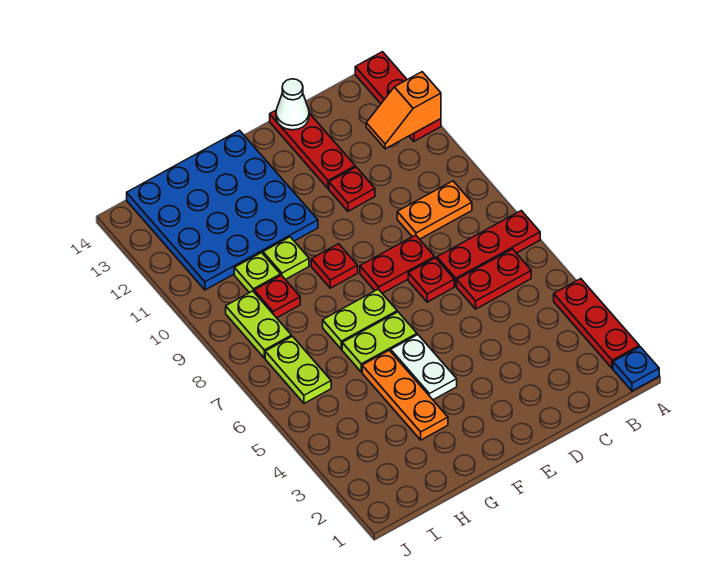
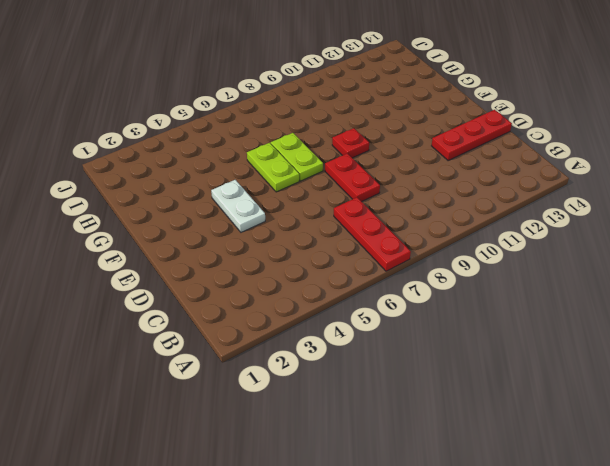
white 1x2 plate [211,180,265,232] -> white 1x2 plate turned to [391,335,457,400]
none -> blue 1x1 plate [613,347,659,391]
none -> red 1x3 plate [554,279,639,368]
none -> red 1x3 plate [355,52,441,141]

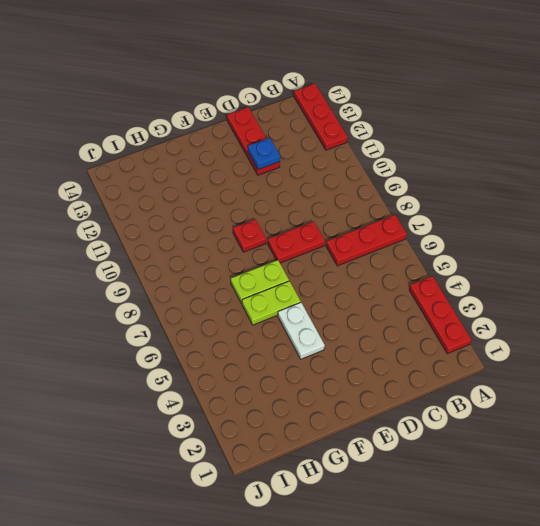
blue 1x1 plate [248,138,280,170] -> blue 1x1 plate moved to [613,347,659,391]
none -> red 1x2 plate [457,249,531,309]
none -> orange 1x2 plate [397,181,472,239]
none -> red 1x1 plate [408,258,454,302]

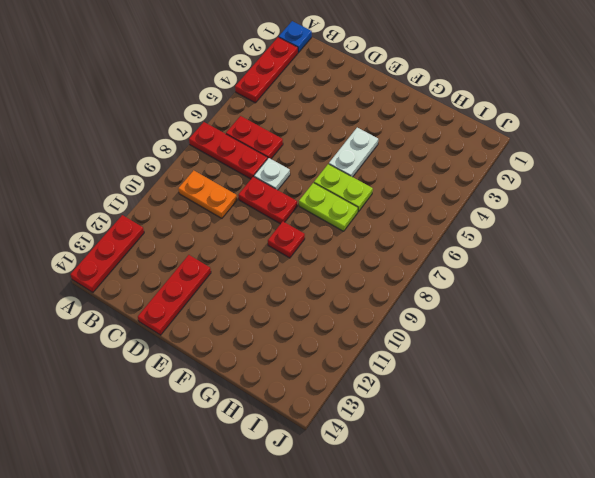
white 1x1 plate [254,158,290,190] -> red 1x1 plate [408,258,454,302]
none -> red 1x1 plate [329,167,375,211]
none -> blue 4x4 plate [127,130,318,290]
none -> orange 1x3 plate [362,350,448,440]

